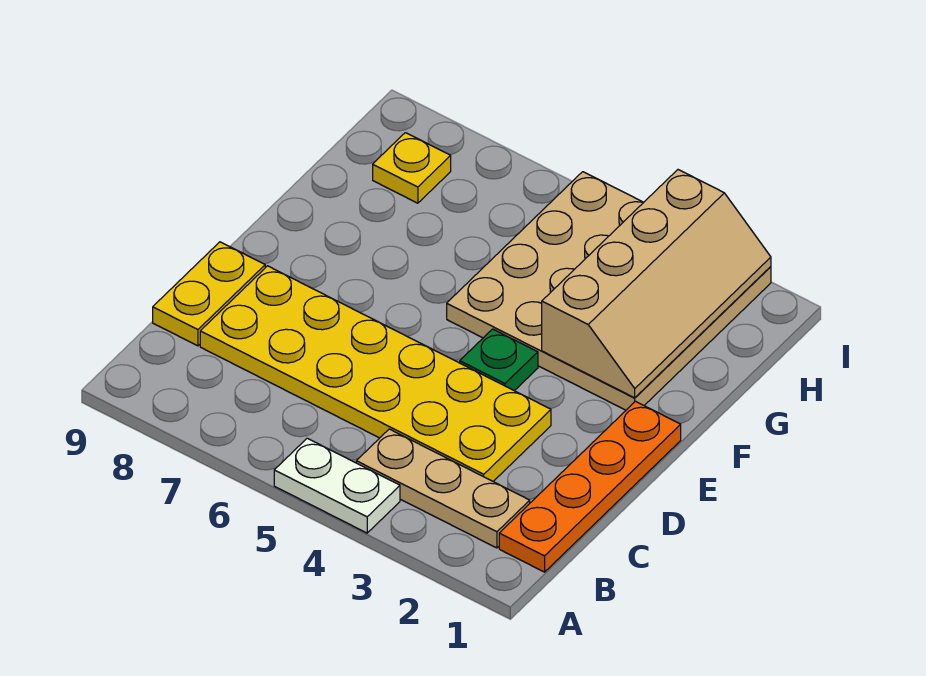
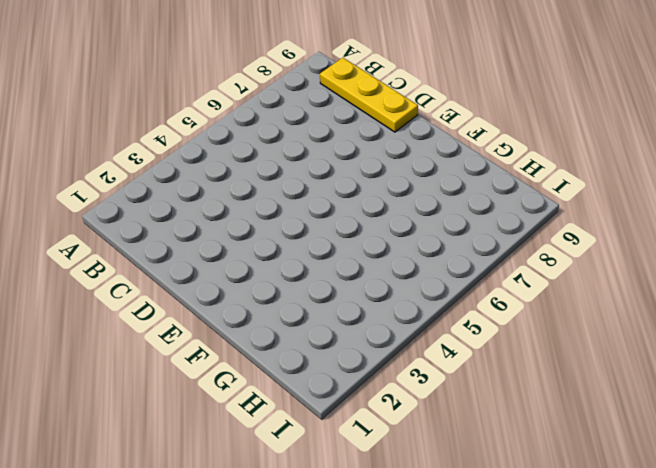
yellow 1x3 plate [320,58,418,132] -> yellow 1x2 plate [153,242,265,346]
none -> white 1x2 plate [274,438,400,533]
none -> orange 1x4 plate [499,401,681,572]

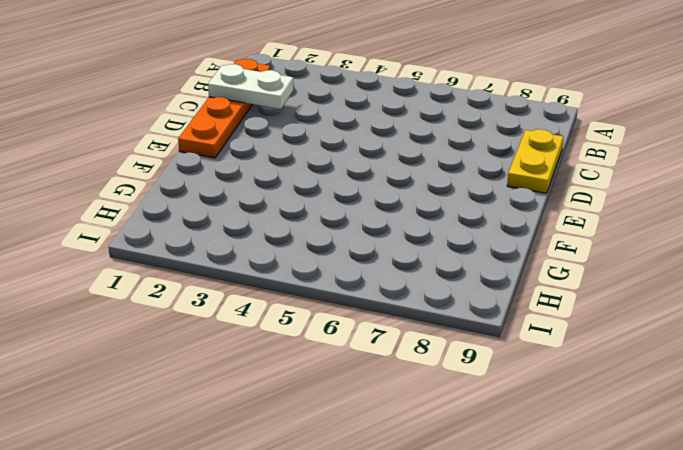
white 1x2 plate [208,64,294,109] -> white 1x2 plate moved to [274,438,400,533]
none -> tan 1x3 plate [356,429,530,548]
none -> yellow 2x6 plate [200,266,551,481]

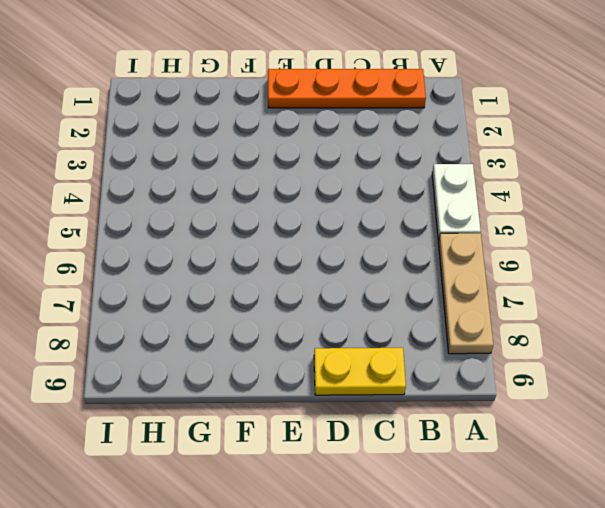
tan 1x3 plate [438,233,493,354] -> tan 1x3 plate moved to [356,429,530,548]
none -> yellow 2x6 plate [200,266,551,481]
none -> green 1x1 plate [460,329,538,391]

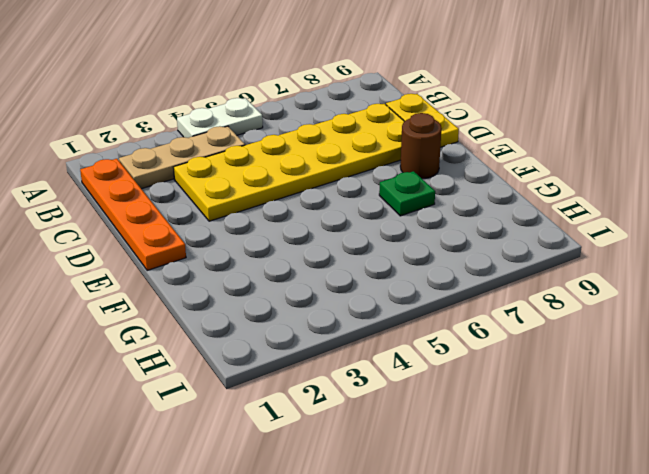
brown 1x1 round brick [400,113,442,179] -> none
green 1x1 plate [379,171,435,216] -> green 1x1 plate moved to [460,329,538,391]
none -> tan 4x4 plate [447,172,771,410]
none -> yellow 1x1 plate [373,133,451,203]

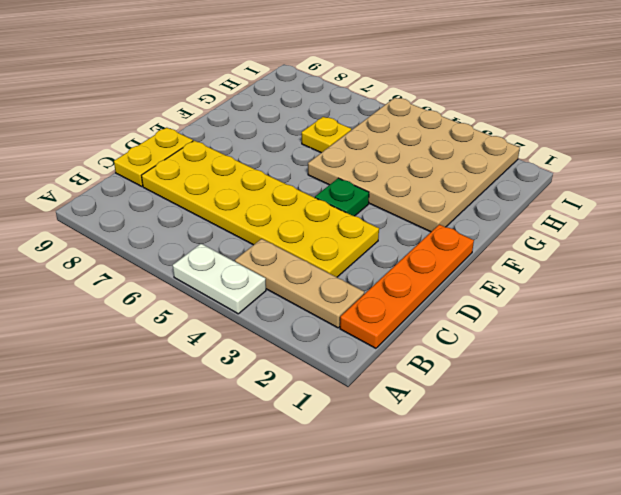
yellow 1x1 plate [302,117,351,153] -> yellow 1x1 plate moved to [373,133,451,203]
none -> tan 2x4 slope [542,170,771,398]

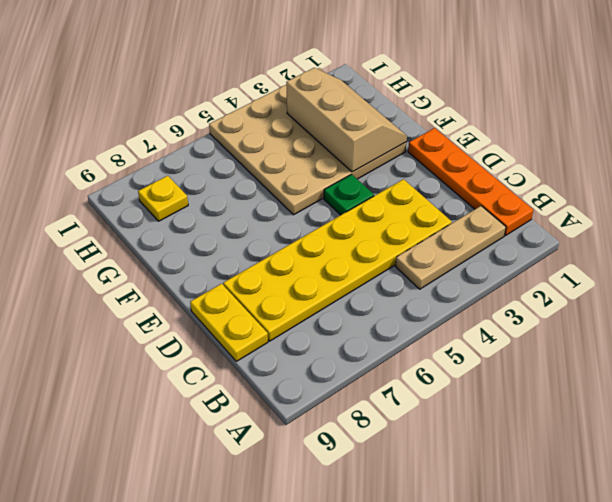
tan 2x3 slope [286,68,407,172] -> tan 2x4 slope [542,170,771,398]
none -> white 1x2 plate [274,438,400,533]

